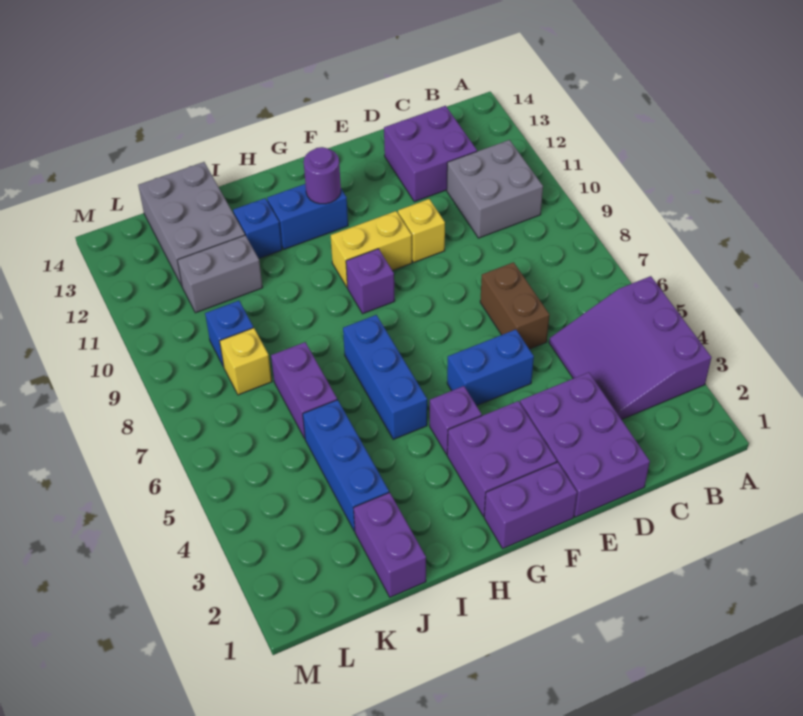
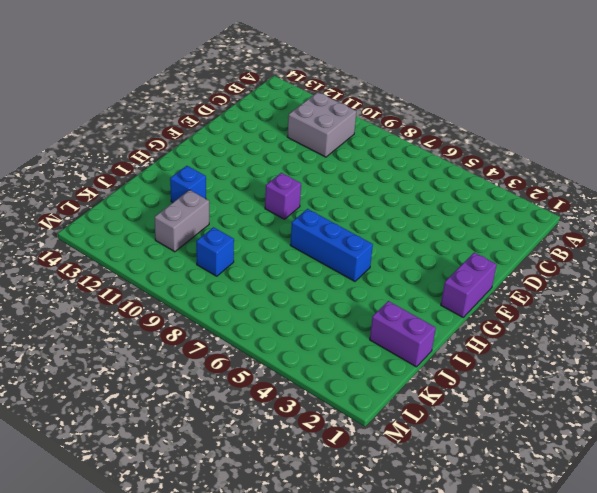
none -> purple 3x3 slope [549,276,711,420]
none -> purple 2x2 brick [384,106,477,202]
none -> purple 2x3 brick [520,372,650,517]

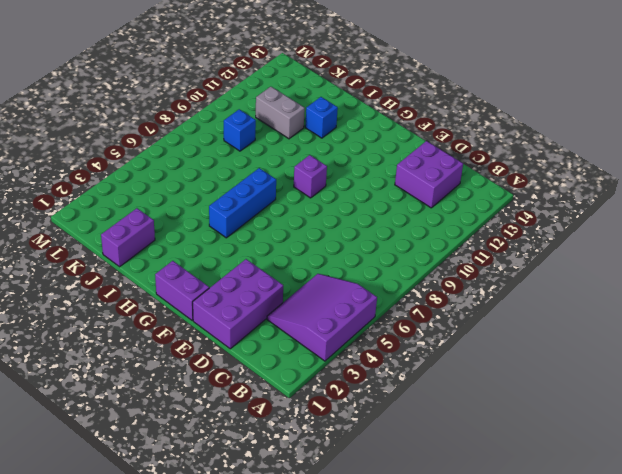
none -> grey 2x2 brick [447,140,543,238]
none -> brown 1x2 brick [480,262,549,349]
none -> blue 1x2 brick [447,330,534,406]

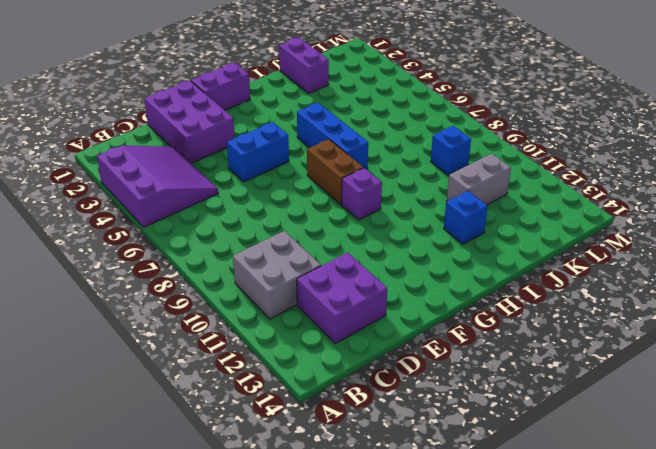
brown 1x2 brick [307,139,363,204] -> brown 1x2 brick moved to [480,262,549,349]
none -> yellow 1x1 brick [398,199,445,263]
none -> purple 2x2 brick [447,401,557,516]
none -> yellow 1x2 brick [331,211,412,288]

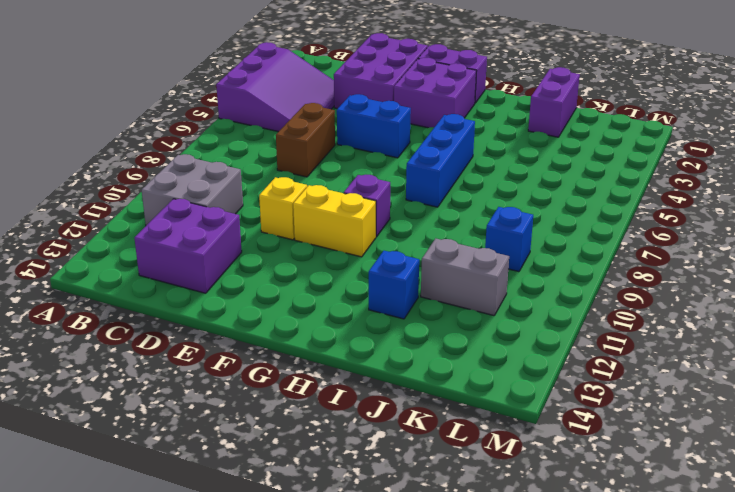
none -> purple 1x1 brick [430,386,482,455]
none -> blue 1x2 brick [267,184,348,249]
none -> blue 1x3 brick [303,400,389,531]

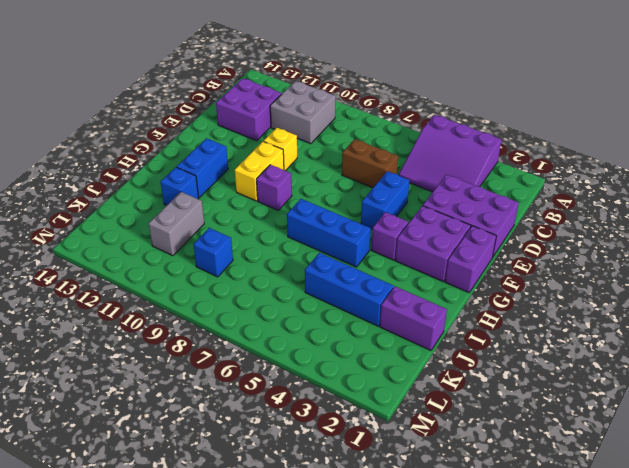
none -> purple 1x2 brick [271,342,337,438]
none -> grey 2x3 brick [138,162,245,286]
none -> yellow 1x1 brick [220,328,272,395]

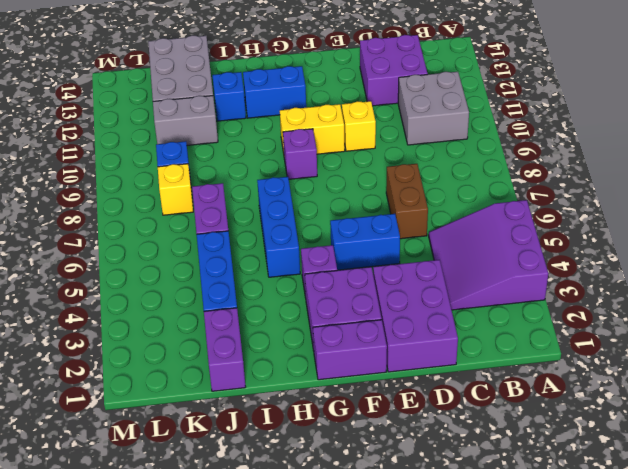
none -> purple 1x1 round brick [304,147,341,204]

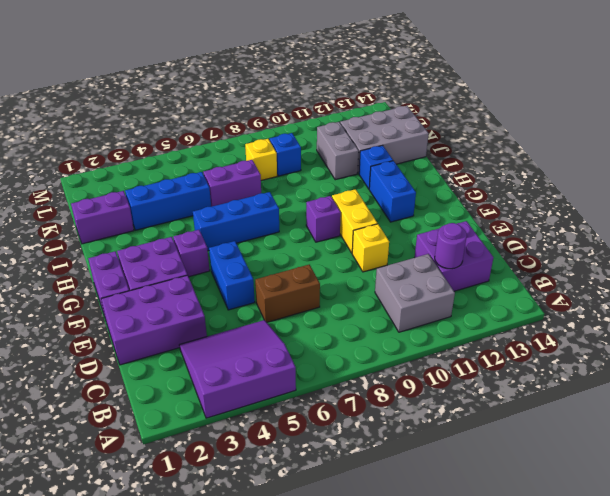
purple 1x1 round brick [435,223,467,269] -> purple 1x1 round brick moved to [304,147,341,204]

